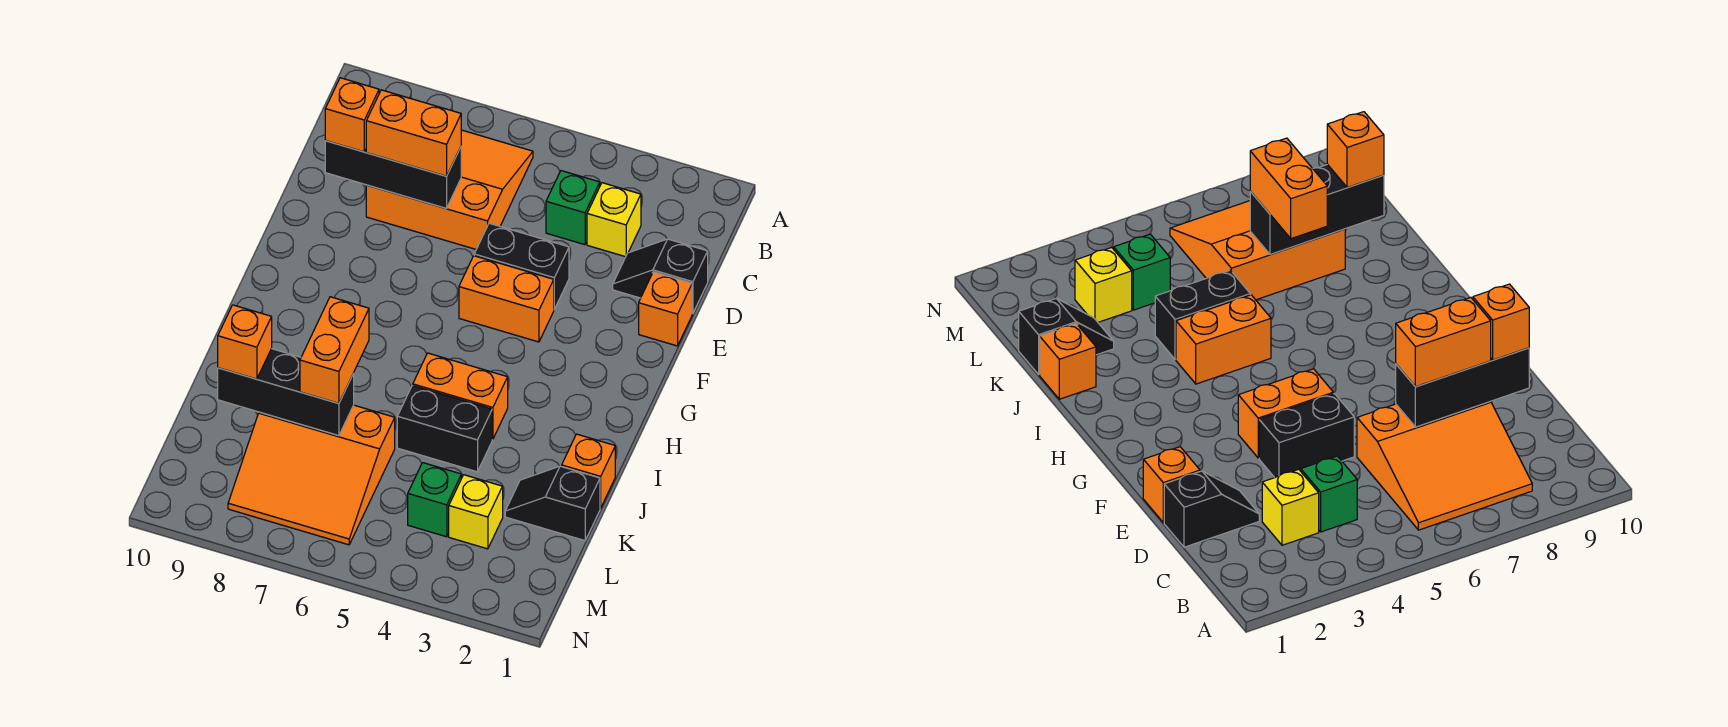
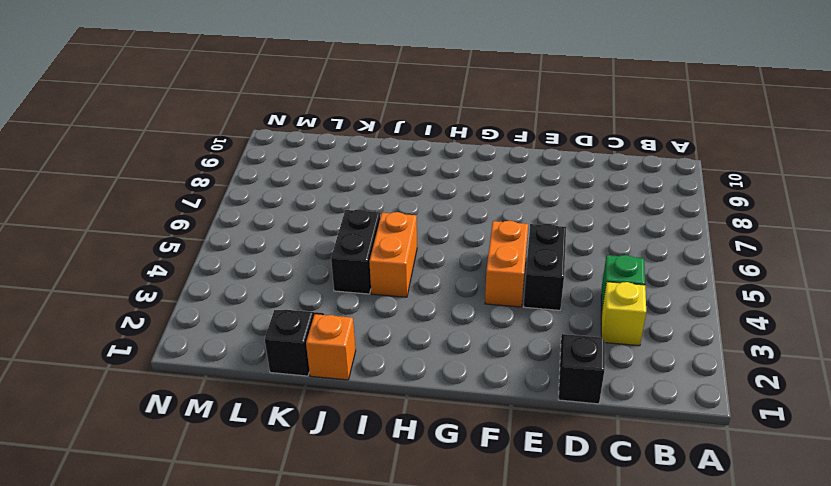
none -> orange 3x3 slope [366,130,533,249]
none -> orange 1x1 brick [639,272,692,346]
none -> orange 3x3 slope [228,405,395,545]

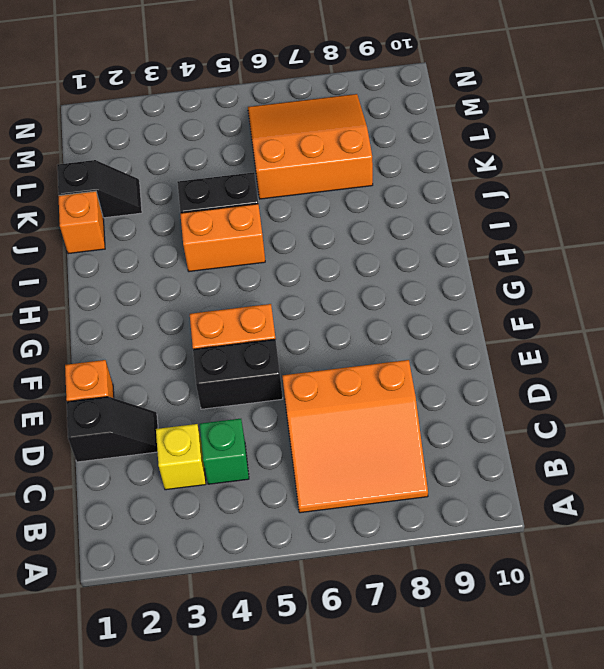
none -> yellow 1x1 brick [449,475,503,549]
none -> green 1x1 brick [408,463,461,537]
none -> black 1x3 brick [325,141,461,208]

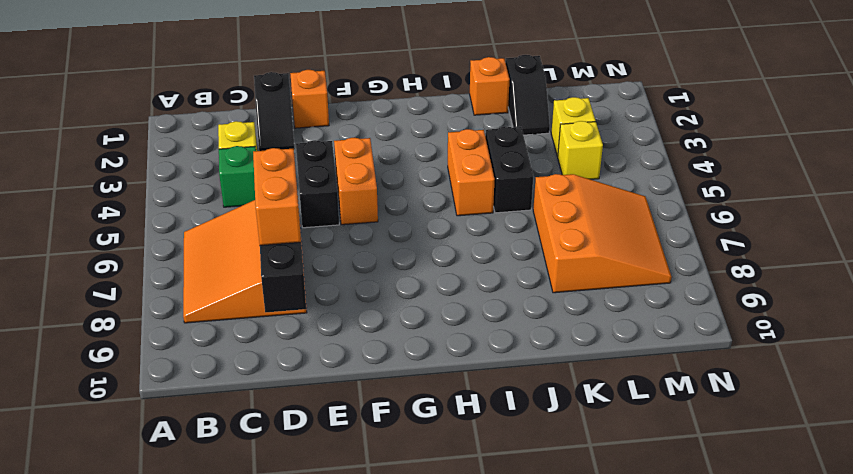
yellow 1x1 brick [558,121,603,179] -> green 1x1 brick [408,463,461,537]
none -> black 1x3 brick [218,349,354,436]
none -> orange 1x1 brick [325,78,379,152]
none -> orange 1x2 brick [300,297,369,403]

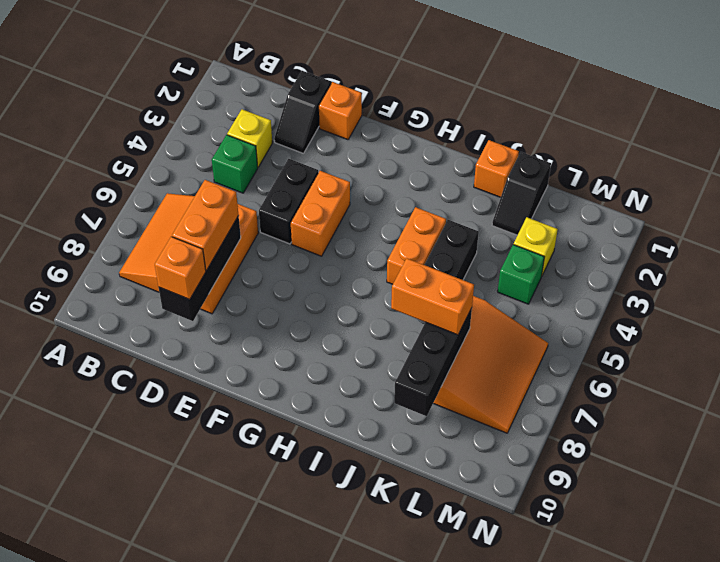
none -> orange 1x1 brick [218,305,272,379]

